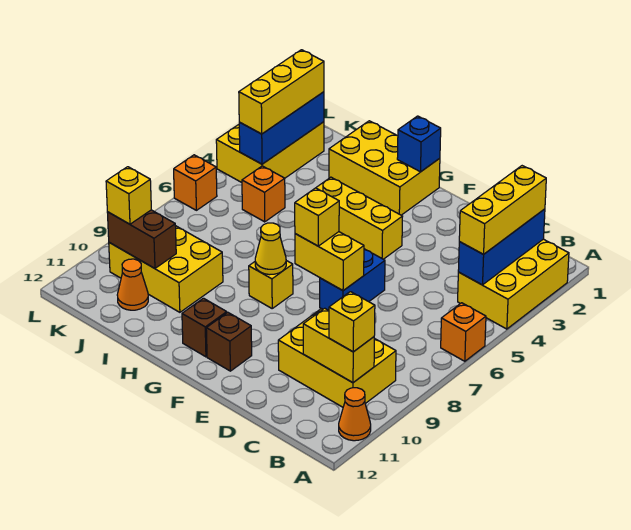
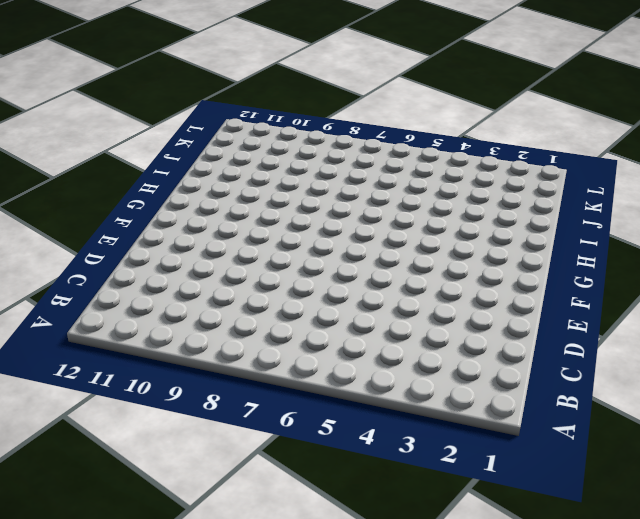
none -> yellow 2x3 brick [458,239,569,329]
none -> orange 1x1 brick [441,303,486,361]
none -> orange 1x1 cone [339,388,371,441]

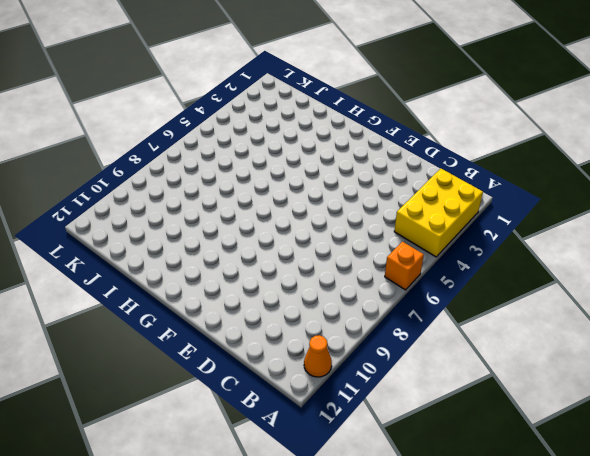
none -> yellow 2x3 brick [278,309,396,407]
none -> blue 1x2 brick [320,249,385,310]
none -> yellow 1x3 brick [316,177,403,259]

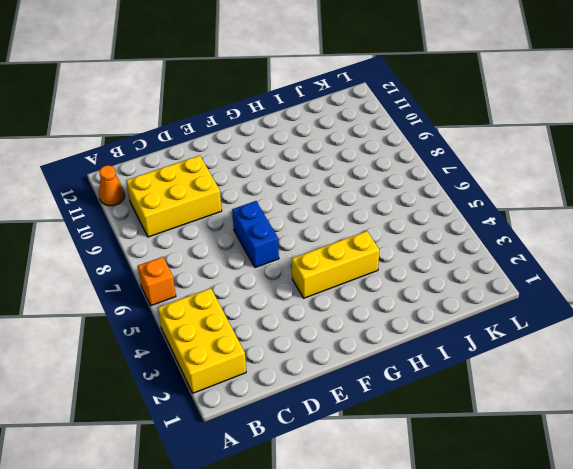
none -> brown 1x1 brick [206,313,252,371]
none -> yellow 2x3 brick [329,121,440,215]
none -> yellow 1x1 brick [249,261,293,308]

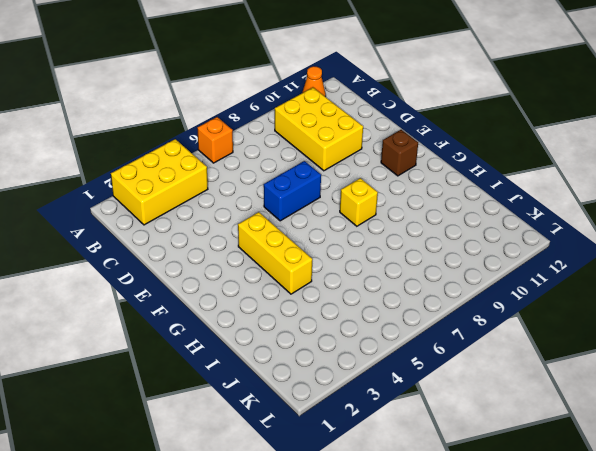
none -> yellow 2x3 brick [329,121,440,215]
none -> brown 1x1 brick [182,298,227,357]
none -> yellow 2x3 brick [109,226,223,312]

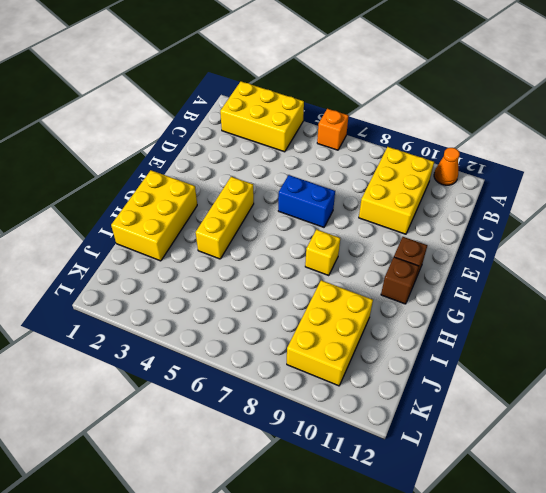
none -> orange 1x1 brick [242,166,285,222]
none -> orange 1x1 cone [117,259,148,310]
none -> yellow 2x3 brick [216,122,324,182]

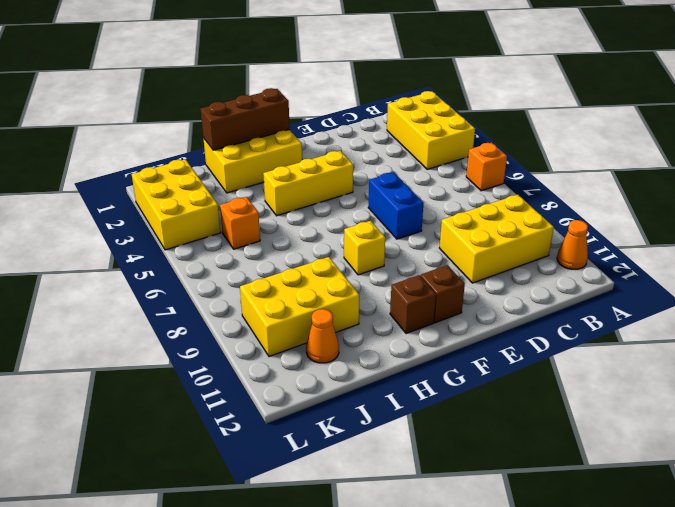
brown 1x3 brick [201,88,290,150] -> blue 1x1 brick [397,116,441,172]
none -> orange 1x1 brick [174,155,217,210]
none -> blue 1x3 brick [458,209,545,285]
none -> yellow 1x2 brick [303,308,374,383]

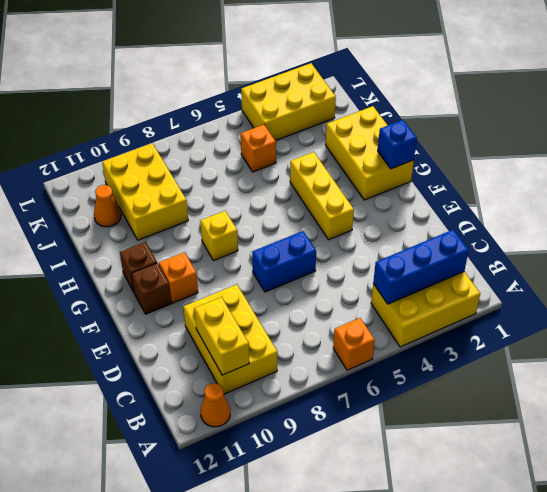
orange 1x1 brick [159,252,198,303] -> orange 1x1 brick moved to [174,155,217,210]
none -> yellow 1x2 brick [295,232,364,291]
none -> yellow 1x1 cone [255,223,286,275]
none -> brown 1x2 brick [107,210,176,268]

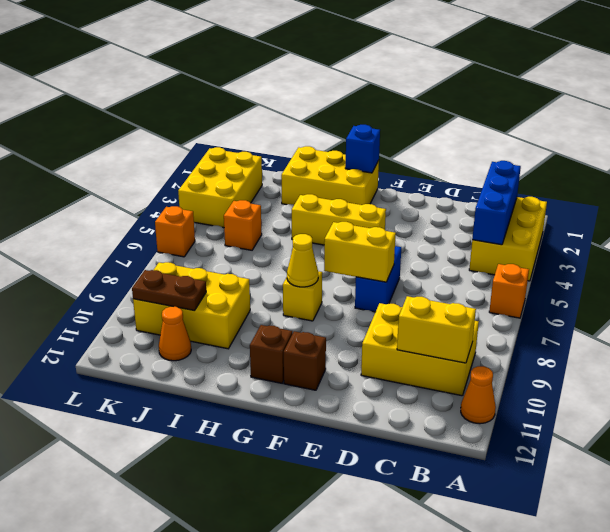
brown 1x2 plate [132,270,206,311] -> brown 1x2 brick [107,210,176,268]
none -> blue 1x3 brick [239,92,324,164]
none -> yellow 1x3 brick [459,166,546,254]
none -> yellow 1x1 brick [329,292,375,352]

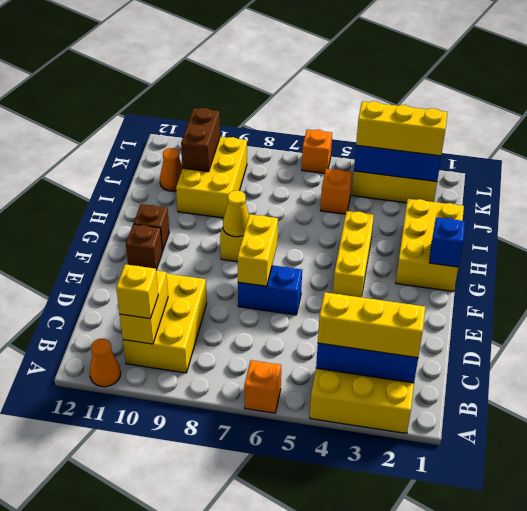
none -> yellow 1x1 brick [295,188,339,246]
none -> yellow 1x1 brick [106,167,151,224]

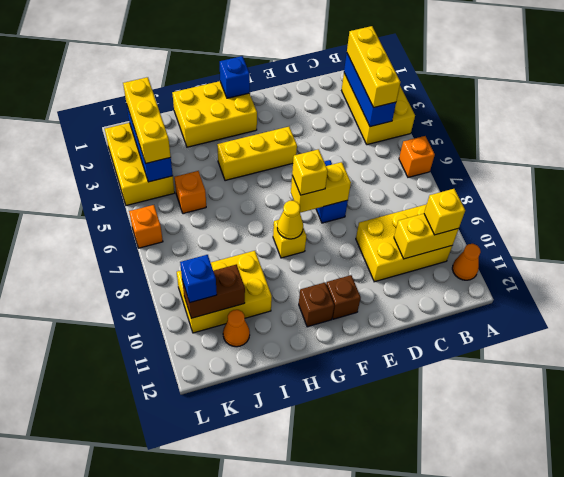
blue 1x1 brick [180,255,217,303] -> yellow 1x1 brick [106,167,151,224]

